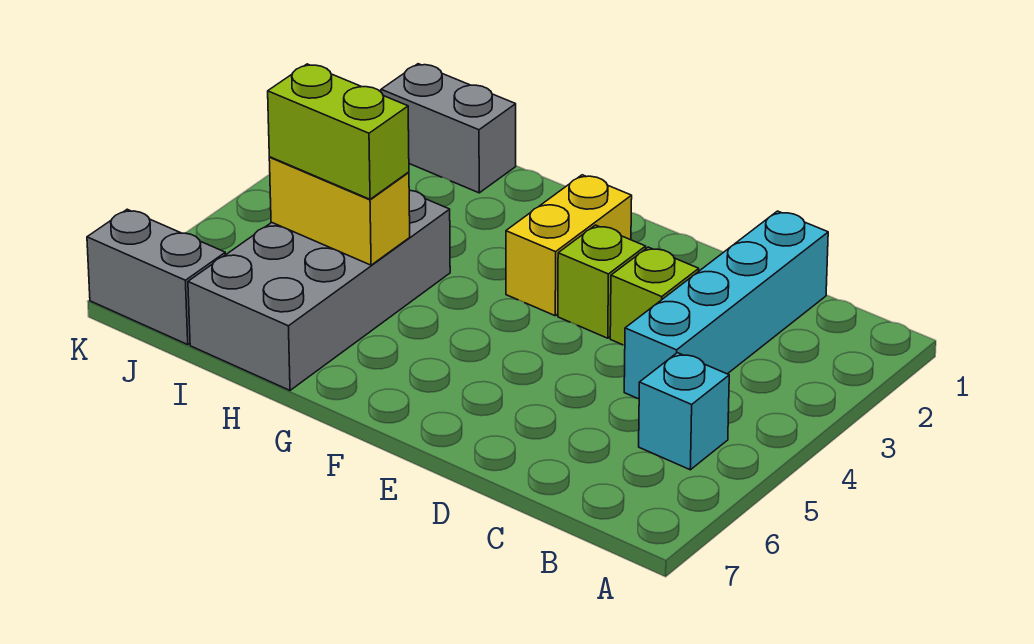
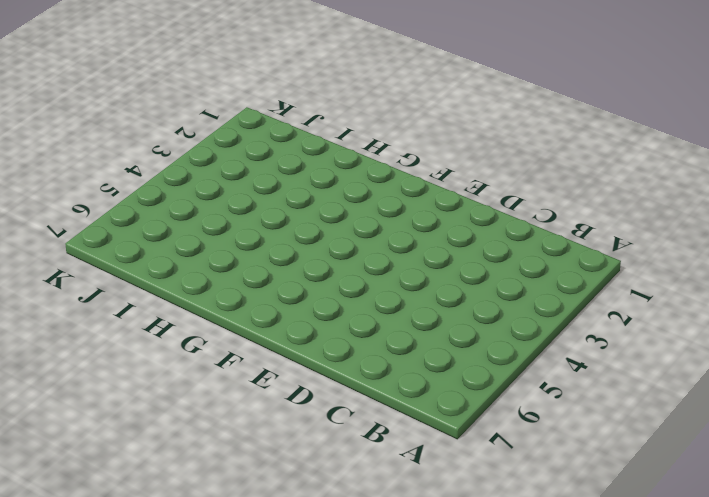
none -> cyan 1x1 brick [639,353,729,470]
none -> cyan 1x4 brick [624,211,828,399]

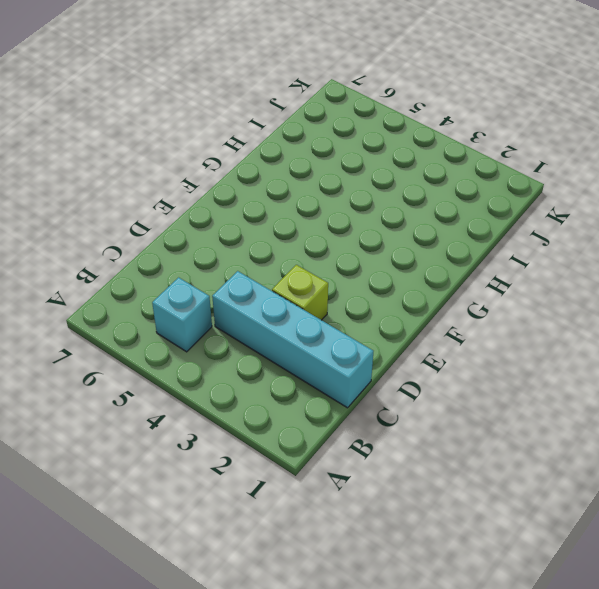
none -> lime 1x1 brick [558,225,646,338]
none -> yellow 1x2 brick [506,175,632,316]

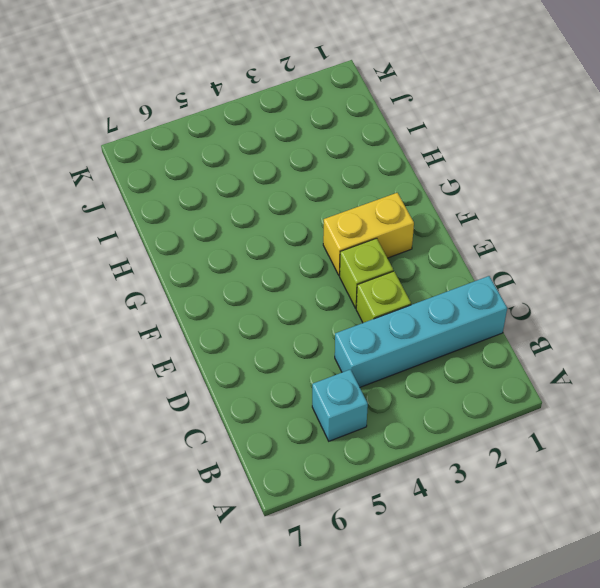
none -> grey 2x4 brick [188,190,450,390]
none -> grey 1x2 brick [381,64,516,193]

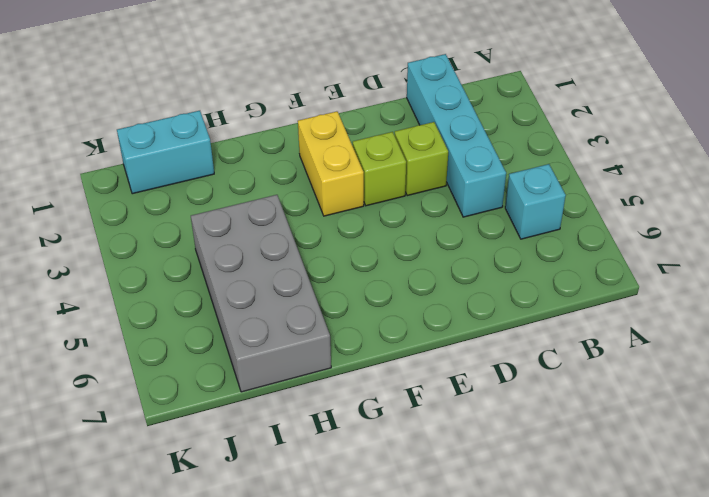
cyan 1x2 brick [117,111,214,194] -> grey 1x2 brick [381,64,516,193]
none -> grey 1x2 brick [87,209,225,344]
none -> yellow 1x2 brick [269,157,410,265]

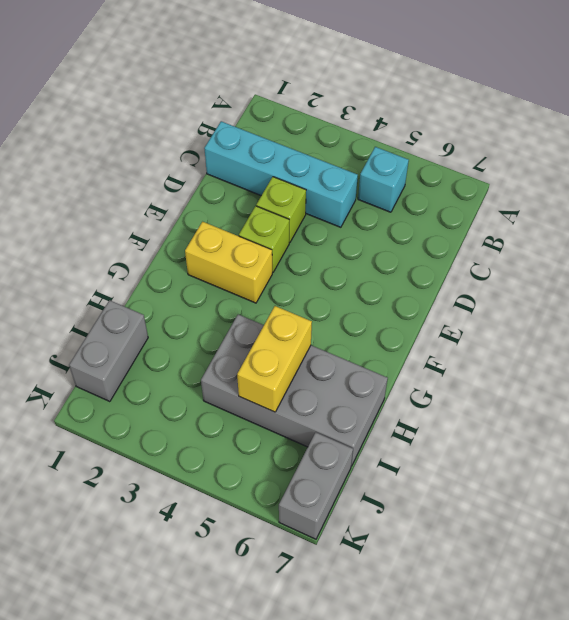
none -> lime 1x2 brick [268,64,409,199]

